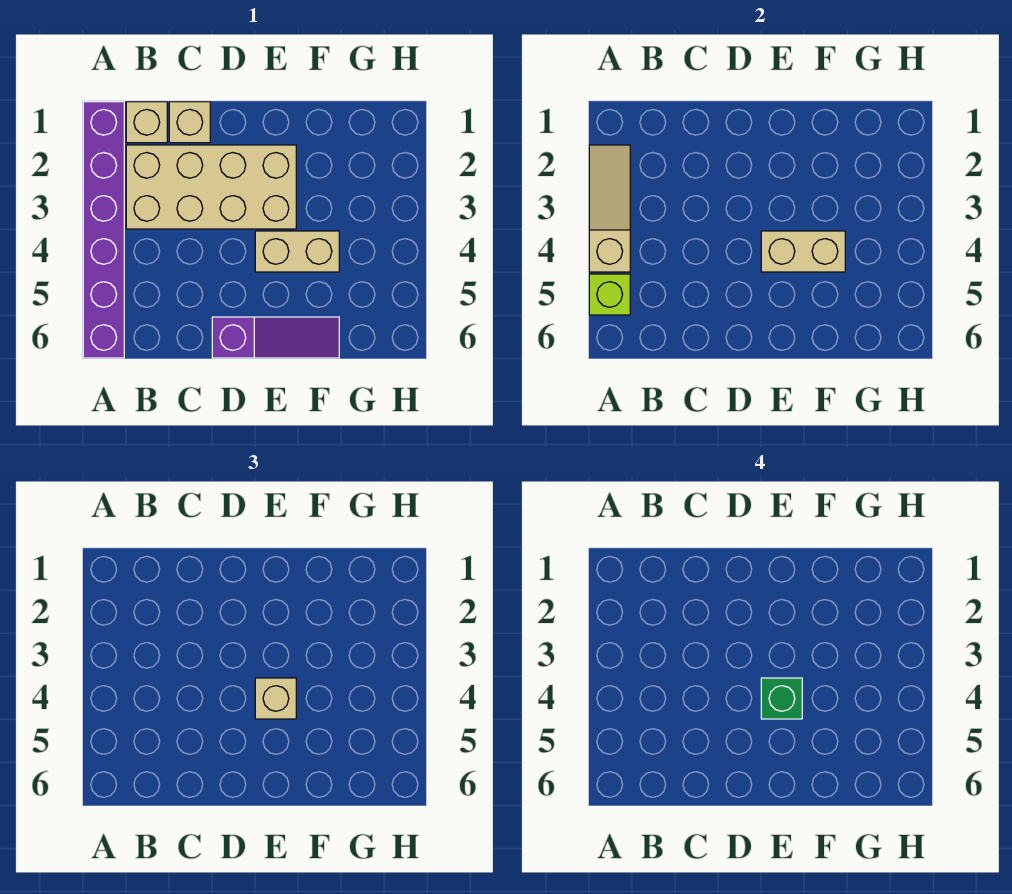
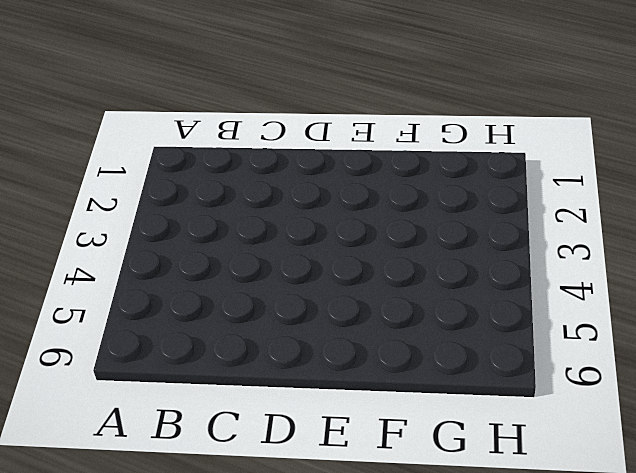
none -> purple 1x6 brick [83,102,124,358]
none -> tan 1x1 brick [126,102,167,143]

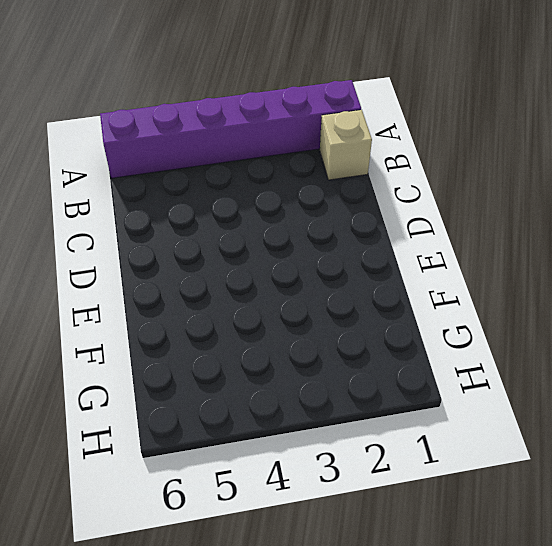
none -> tan 2x4 brick [126,145,296,229]
none -> tan 1x1 brick [169,102,210,143]

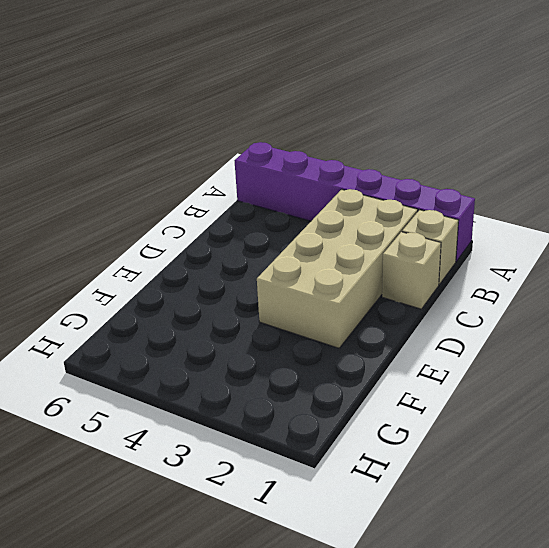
none -> purple 1x3 slope [212,317,339,358]
none -> tan 1x2 brick [255,231,339,272]

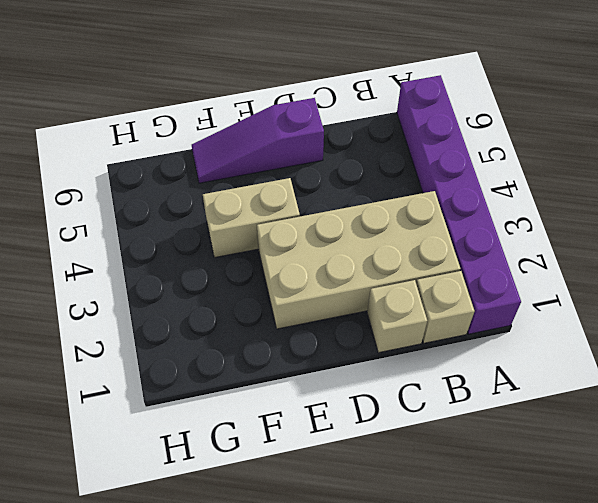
none -> tan 1x3 slope [589,145,630,272]
none -> lime 1x1 brick [589,274,630,315]

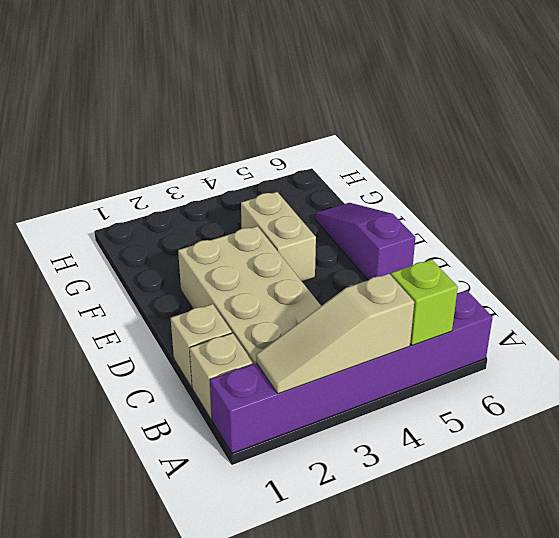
none -> tan 1x2 brick [761,231,845,272]
none -> tan 1x1 brick [255,678,296,719]

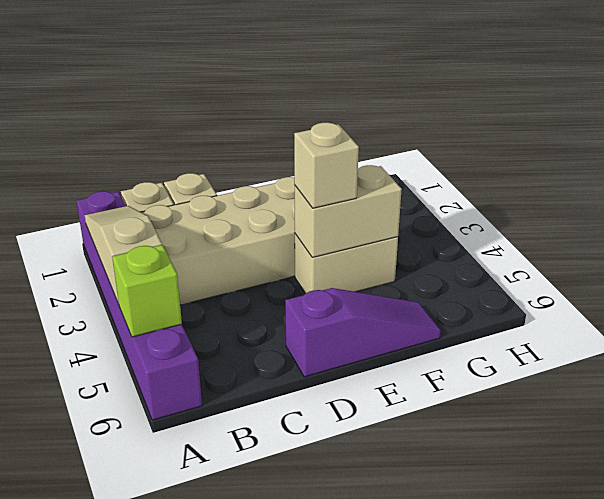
none -> green 1x1 brick [761,678,802,719]

